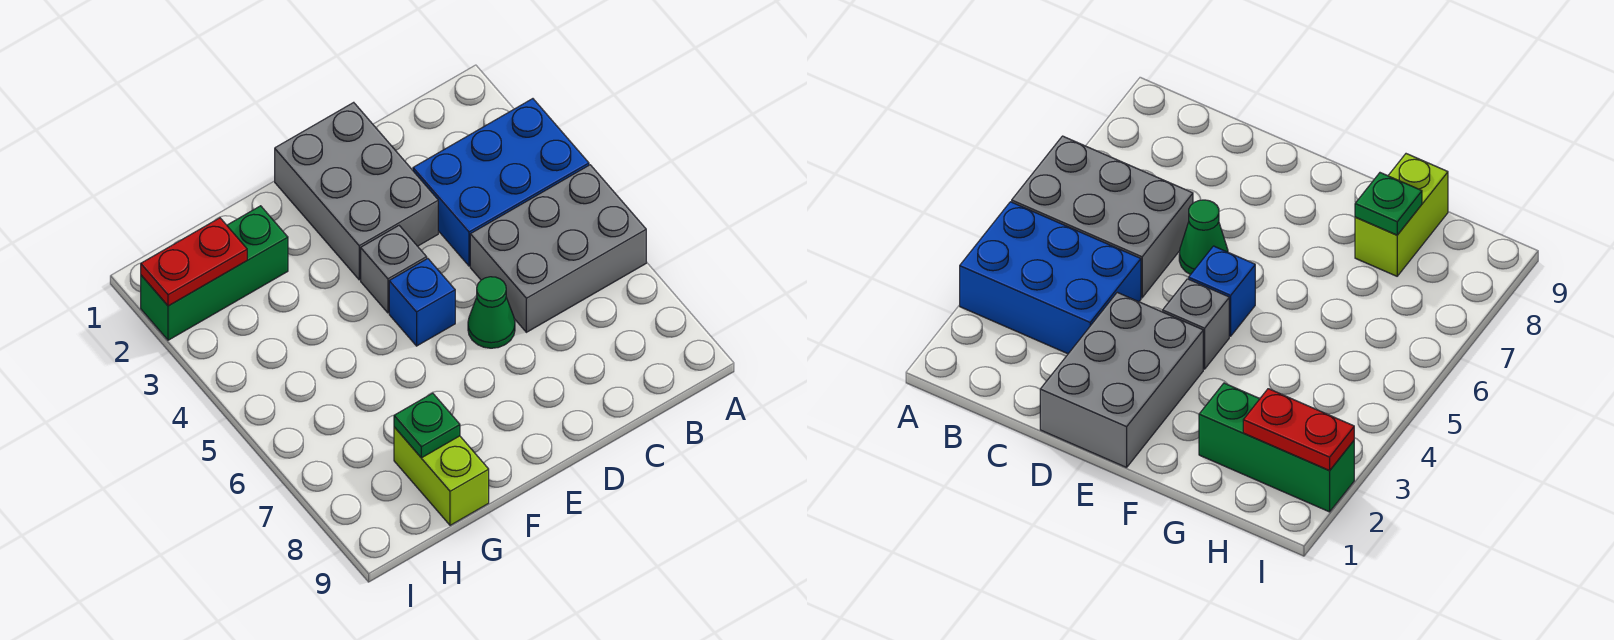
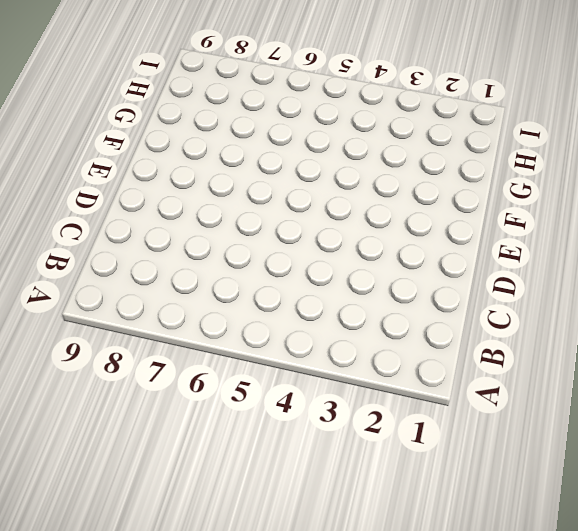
none -> blue 2x3 brick [413,99,589,266]
none -> grey 2x3 brick [470,165,646,332]

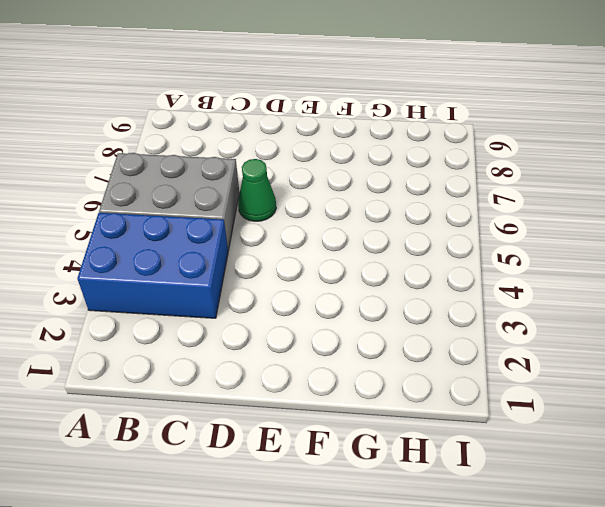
none -> grey 2x3 brick [275,102,438,280]
none -> grey 1x1 brick [361,226,427,313]

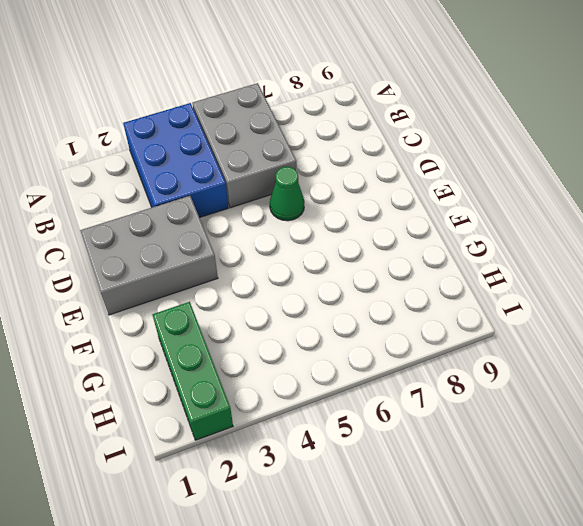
none -> grey 1x1 brick [361,226,427,313]
none -> blue 1x1 brick [389,259,455,346]

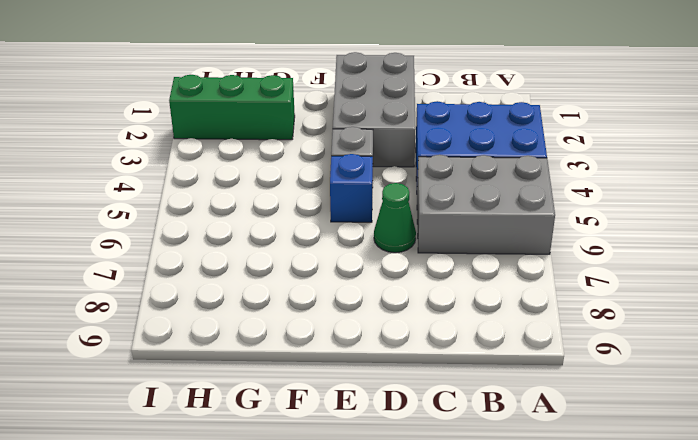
none -> lime 1x2 brick [394,427,489,525]
none -> green 1x1 plate [394,393,460,458]

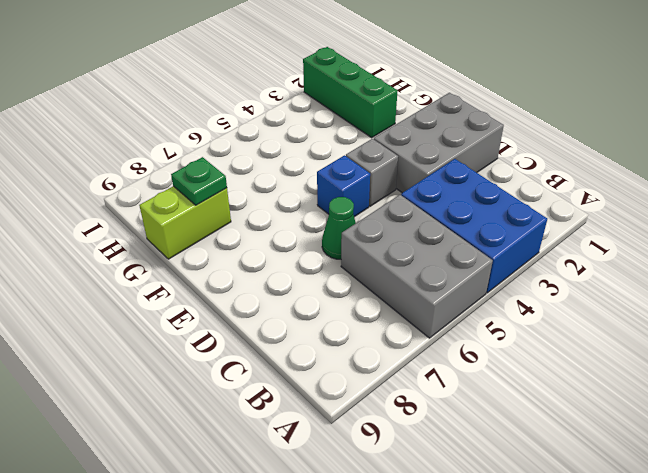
none -> red 1x2 plate [141,218,247,306]

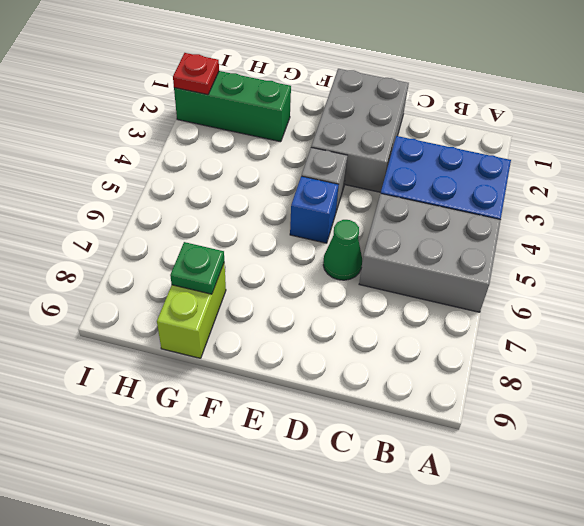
red 1x1 plate [173,53,219,95] -> red 1x2 plate [141,218,247,306]

